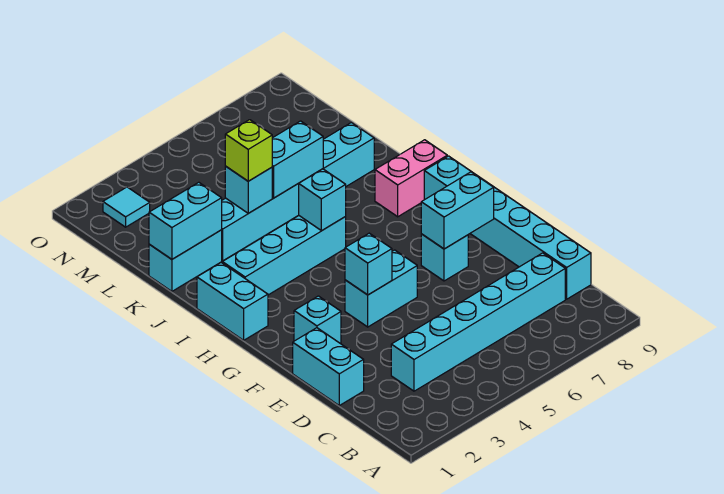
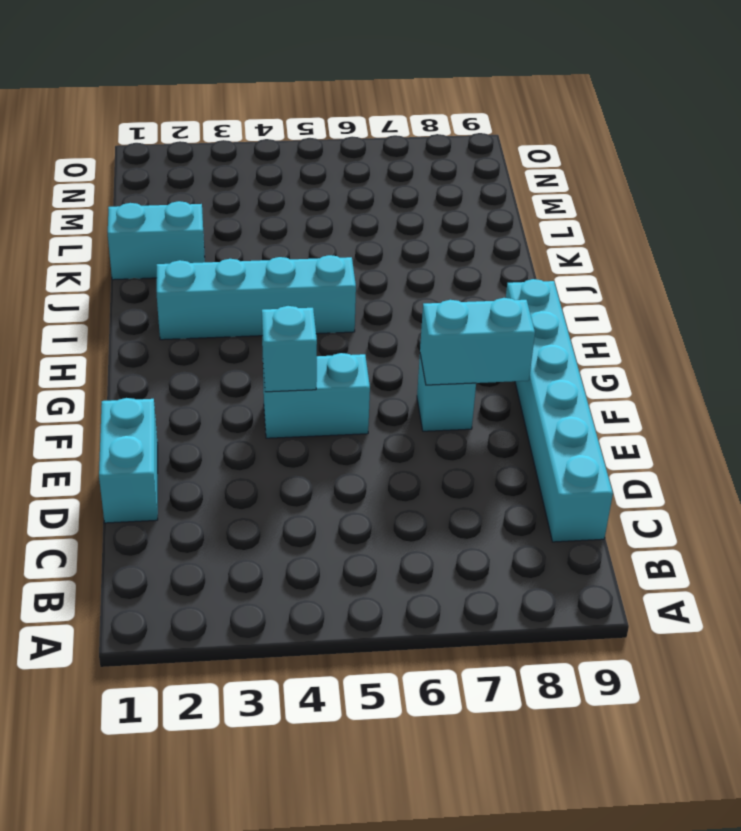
none -> cyan 1x6 brick [391,253,565,391]
none -> cyan 1x1 brick [294,296,341,344]
none -> cyan 1x2 brick [197,263,268,340]

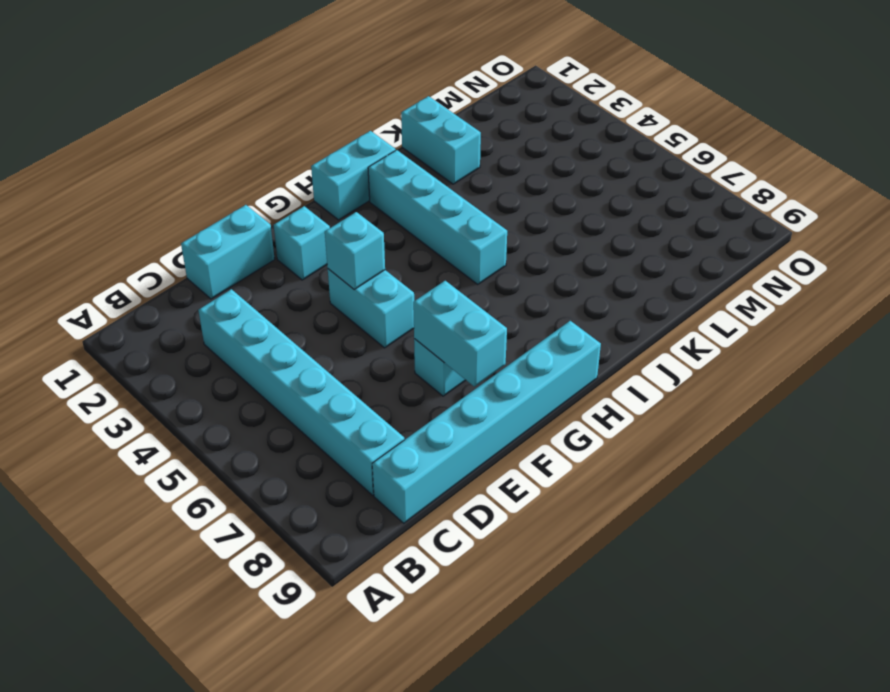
none -> pink 1x2 brick [375,140,447,217]
none -> cyan 1x6 brick [222,123,374,261]
none -> cyan 1x1 tile [103,187,150,227]

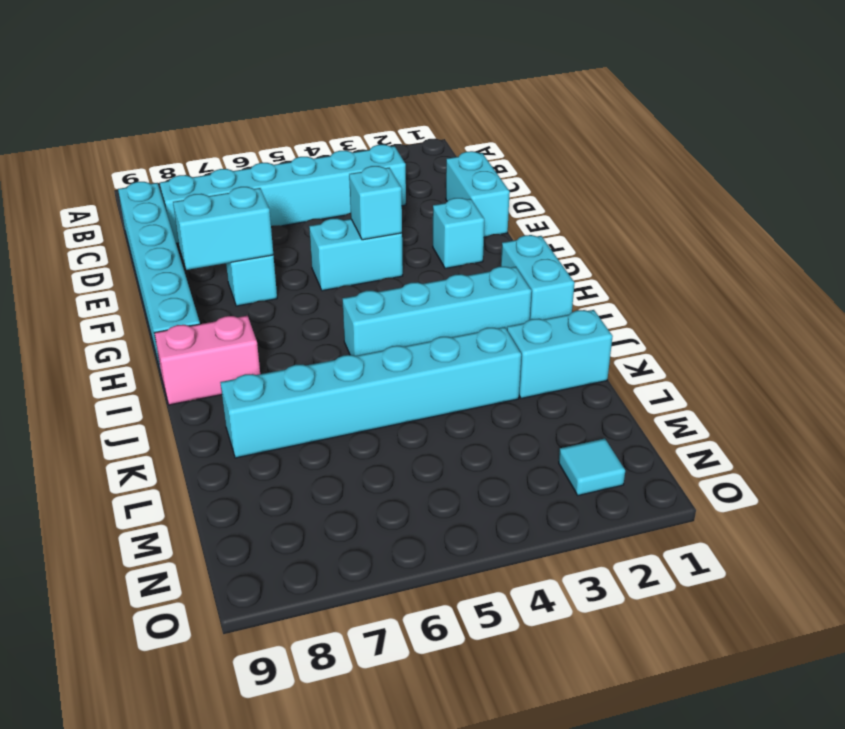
none -> cyan 1x1 brick [299,169,346,231]
none -> cyan 1x2 brick [149,182,222,259]
none -> cyan 1x1 brick [225,166,272,213]

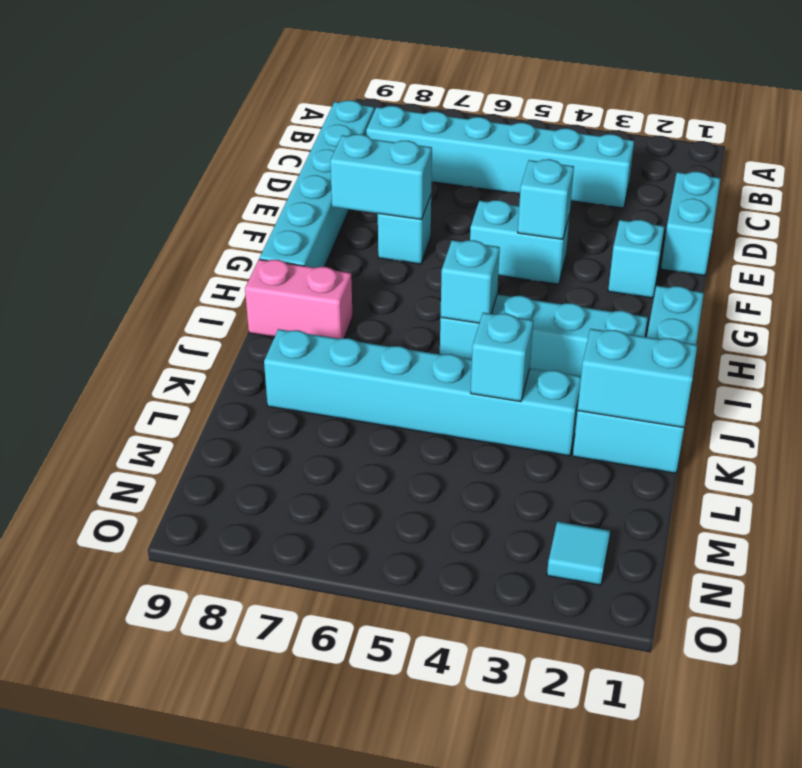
none -> cyan 1x2 brick [272,121,323,198]
none -> lime 1x1 brick [225,120,272,181]

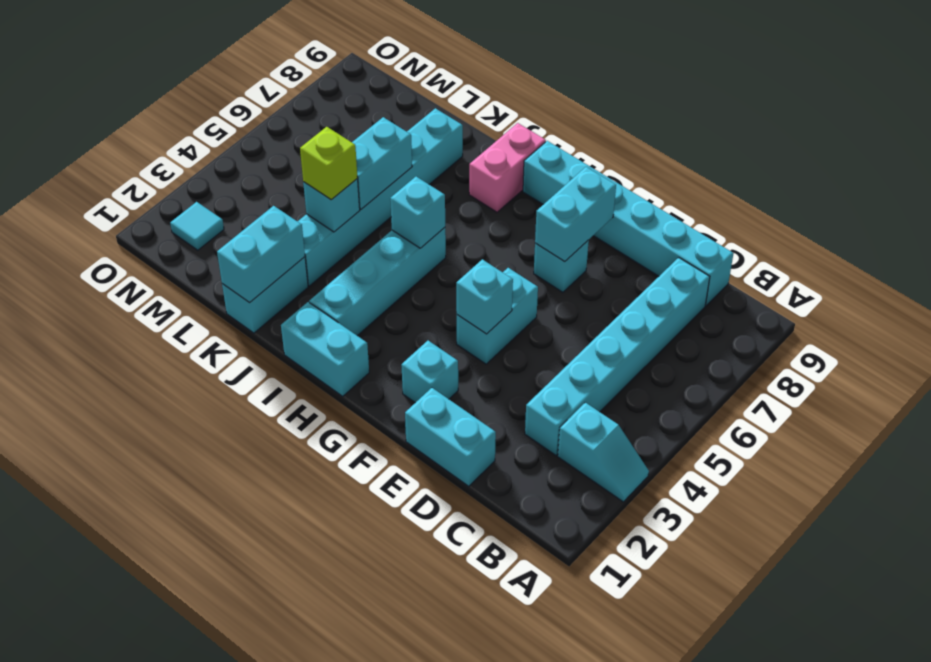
cyan 1x2 slope [558,402,649,502] -> none

